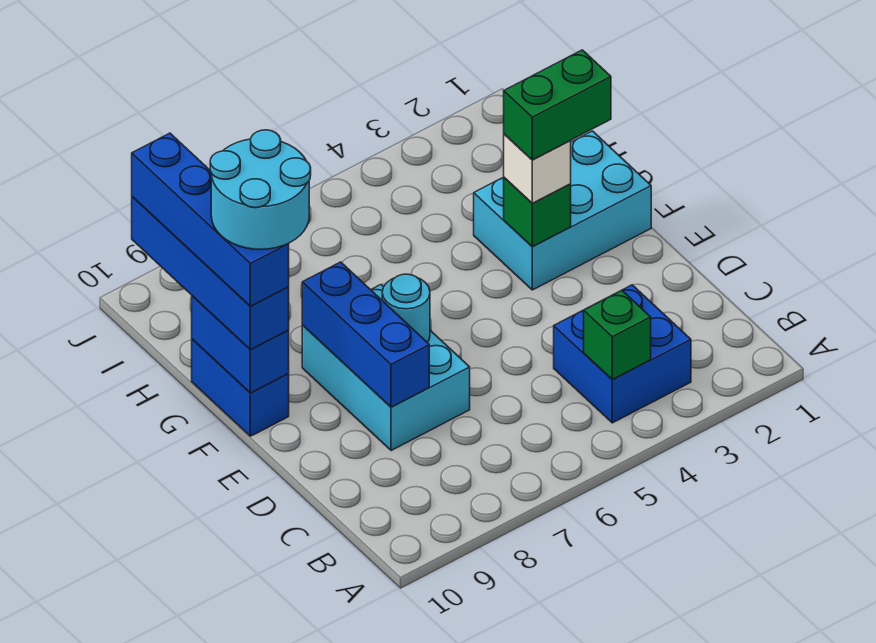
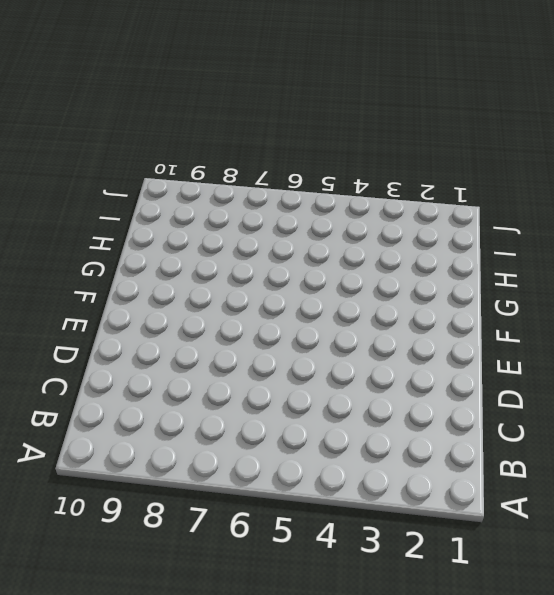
none -> blue 2x2 brick [554,285,691,423]
none -> cyan 2x3 brick [302,285,470,451]
none -> cyan 2x3 brick [474,131,651,290]

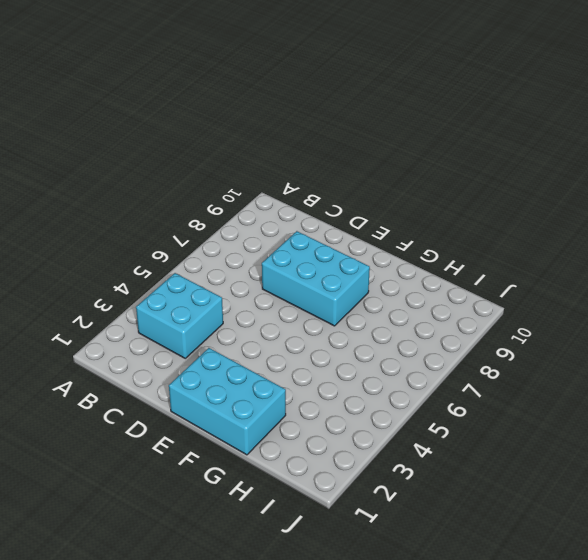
cyan 2x2 brick [136,273,223,358] -> blue 2x2 brick [554,285,691,423]
cyan 2x3 brick [169,348,286,455] -> cyan 2x3 brick turned to [474,131,651,290]
none -> blue 1x2 brick [192,339,289,436]
none -> green 1x1 brick [584,290,651,379]
none -> blue 1x3 brick [302,262,429,407]

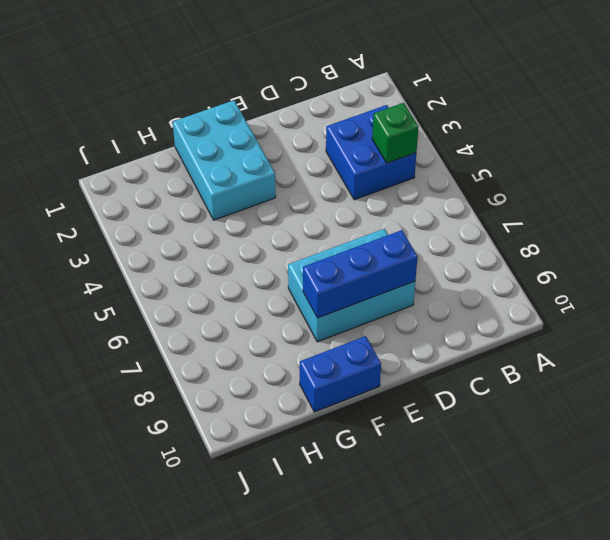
none -> cyan 1x1 round brick [382,274,430,342]
none -> green 1x1 brick [504,178,571,247]
none -> blue 1x2 brick [192,296,289,393]

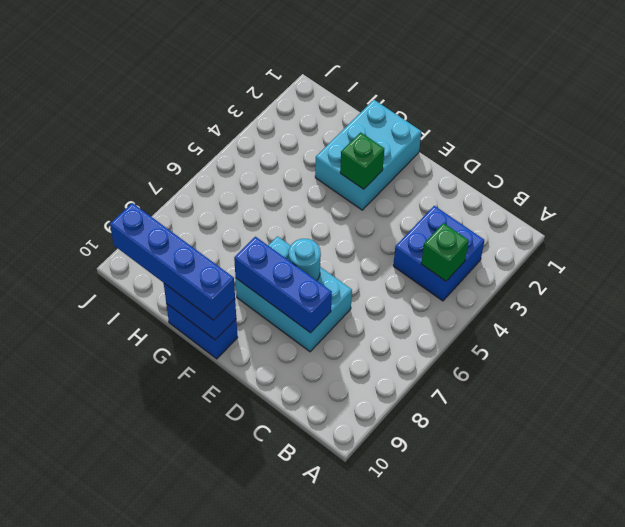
none -> white 1x1 brick [504,134,571,203]
none -> green 1x2 brick [504,50,611,160]
none -> blue 1x4 brick [132,133,289,306]

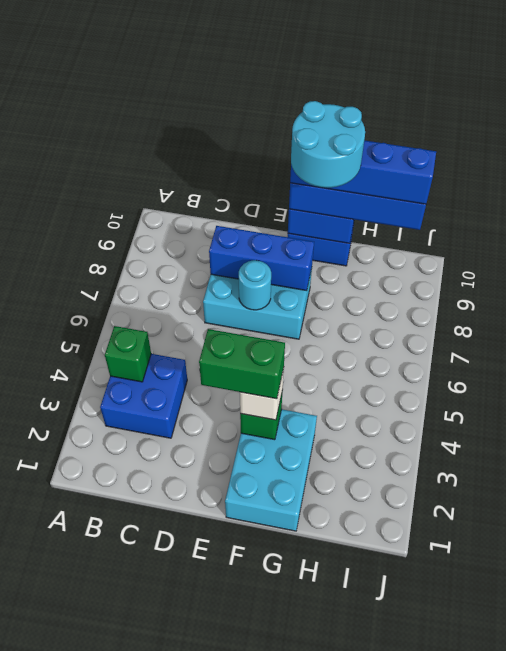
green 1x2 brick [199,329,285,399] -> green 1x2 brick turned to [504,50,611,160]

